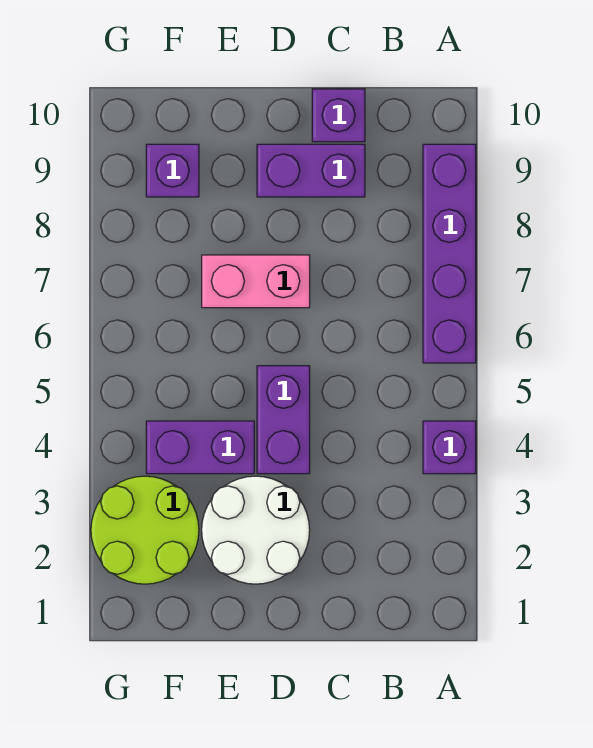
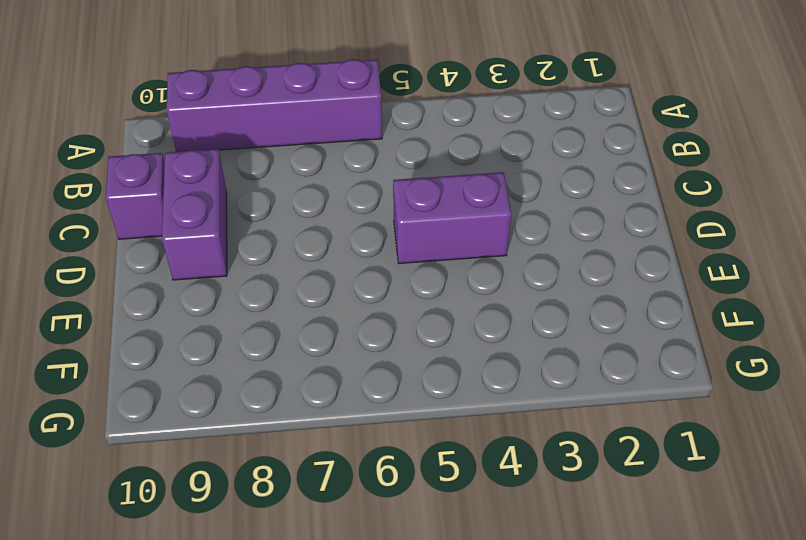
none -> purple 1x1 brick [423,421,476,474]
none -> white 2x2 round brick [202,476,310,584]

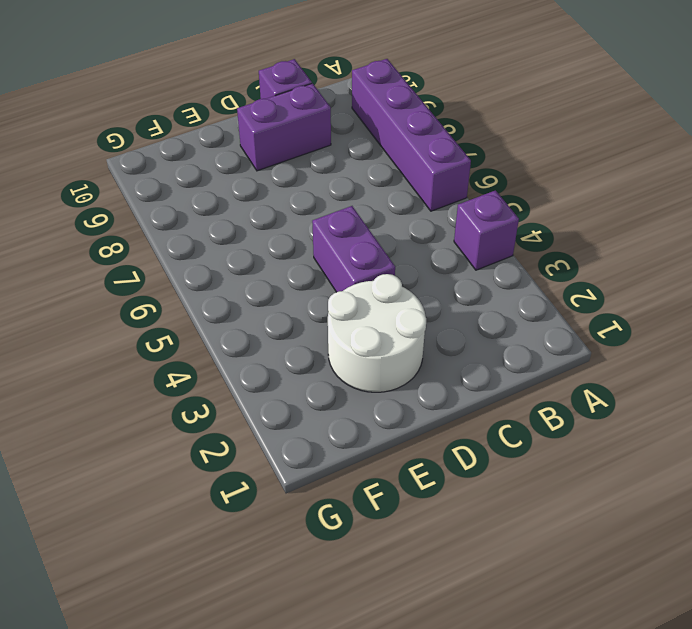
none -> pink 1x2 brick [202,255,310,308]
none -> purple 1x2 brick [146,421,254,474]

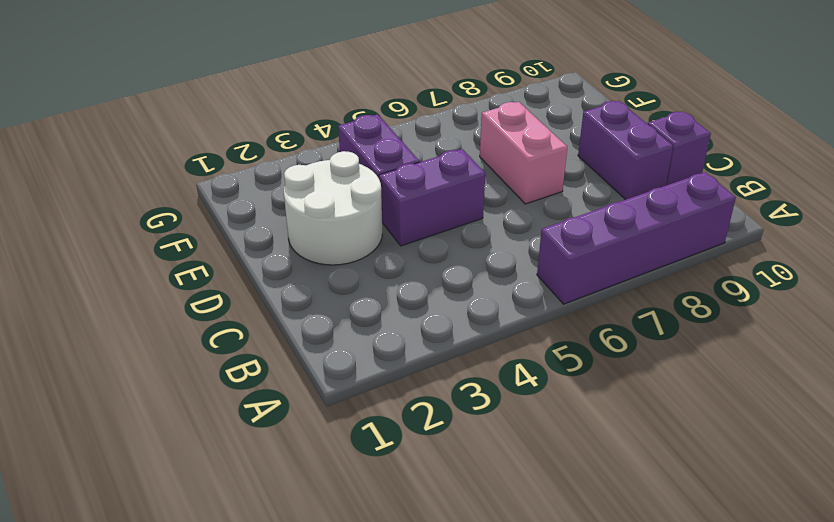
none -> purple 1x1 brick [423,421,476,474]
none -> lime 2x2 round brick [91,476,199,584]

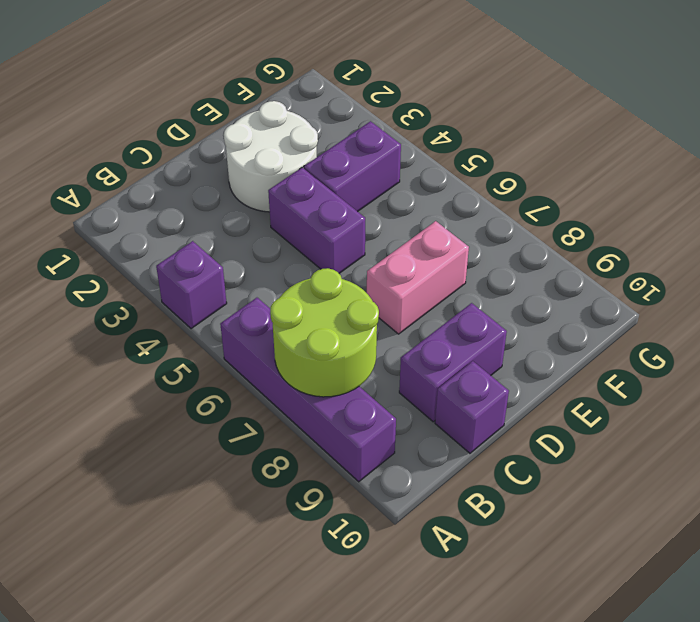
lime 2x2 round brick [270,268,379,397] -> lime 2x2 round brick moved to [91,476,199,584]
none -> purple 1x1 brick [146,144,199,197]

